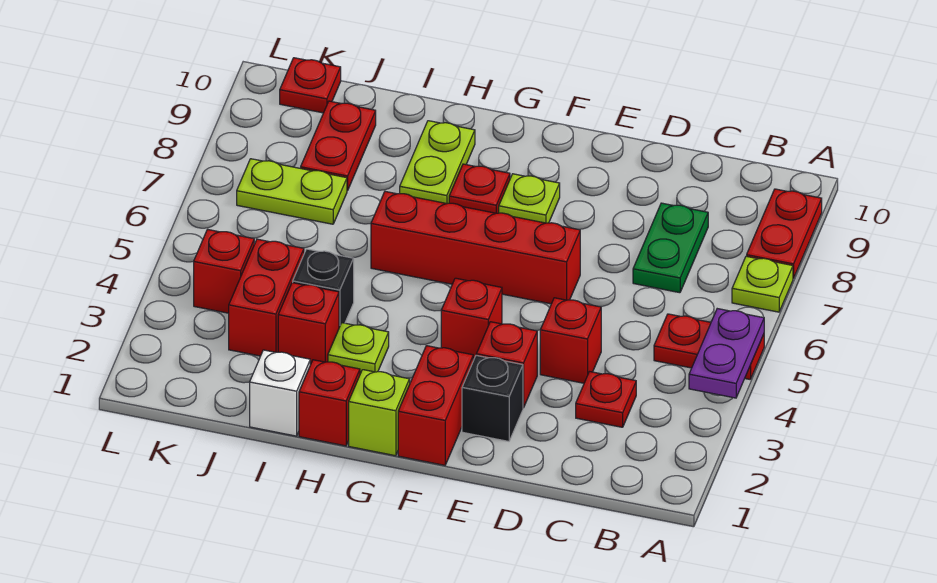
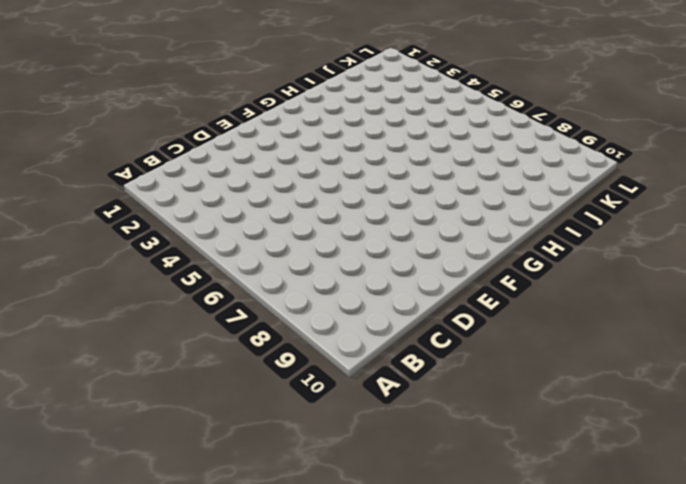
none -> red 1x2 plate [654,314,764,379]
none -> lime 1x1 plate [732,256,793,312]
none -> red 1x2 plate [747,189,822,279]

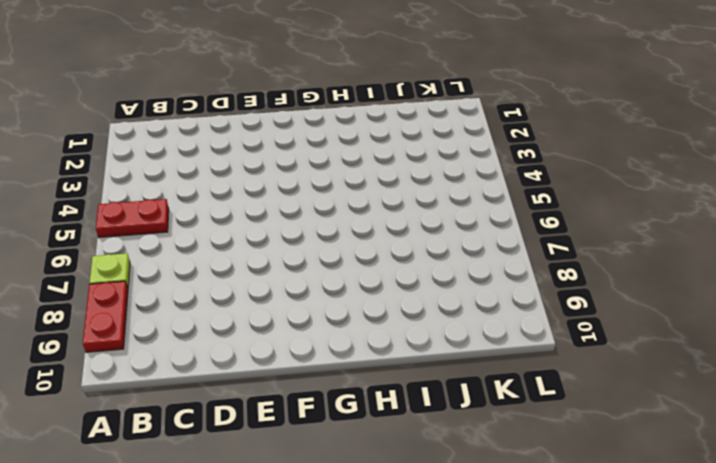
none -> red 1x1 plate [576,372,636,427]
none -> green 1x2 plate [633,203,708,293]
none -> red 1x1 brick [540,298,601,383]

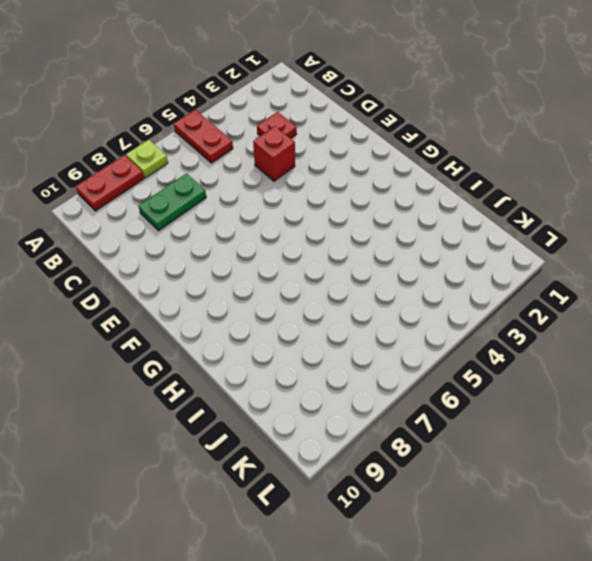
none -> black 1x1 brick [462,355,523,441]
none -> red 1x1 brick [476,322,537,408]
none -> red 1x4 brick [371,191,580,304]

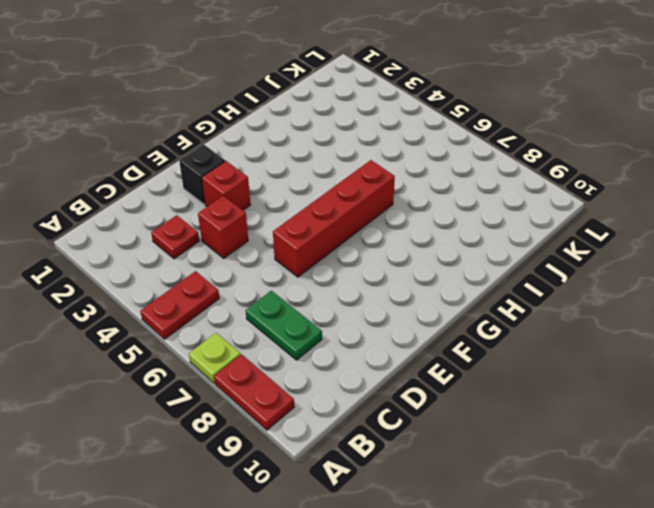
none -> red 1x2 brick [398,346,473,465]
none -> red 1x1 brick [441,278,502,360]
none -> lime 1x1 plate [499,174,560,223]

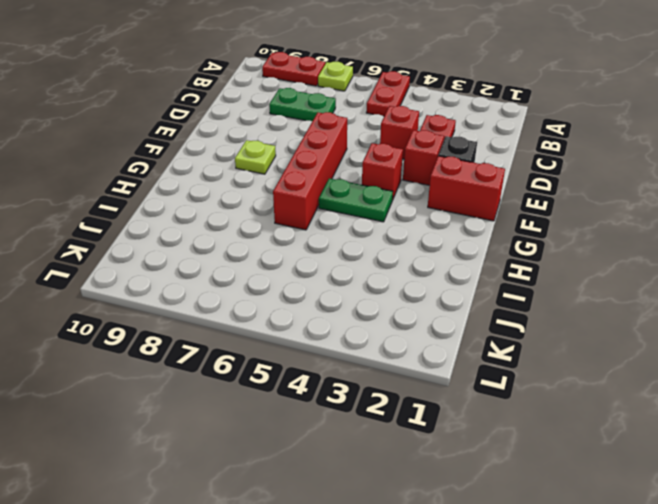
green 1x2 plate [319,178,393,222] -> none
none -> lime 1x1 brick [349,370,410,456]
none -> red 1x1 plate [449,164,510,213]
none -> red 1x1 brick [299,360,360,446]

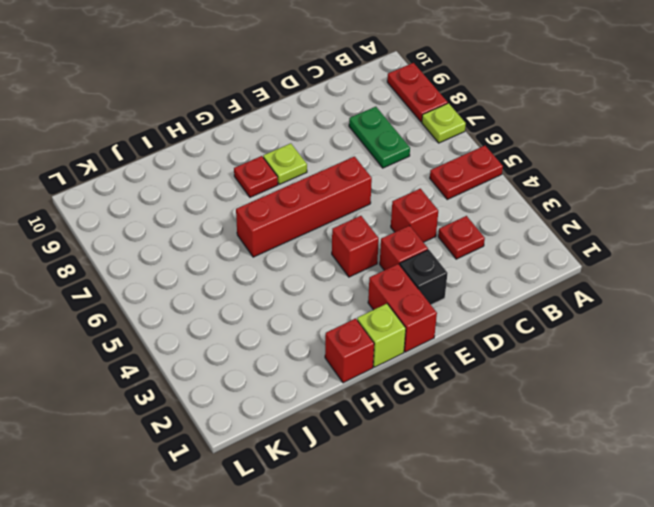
none -> lime 1x1 plate [328,323,389,374]
none -> lime 1x2 plate [400,121,475,204]
none -> white 1x1 brick [250,350,310,436]

